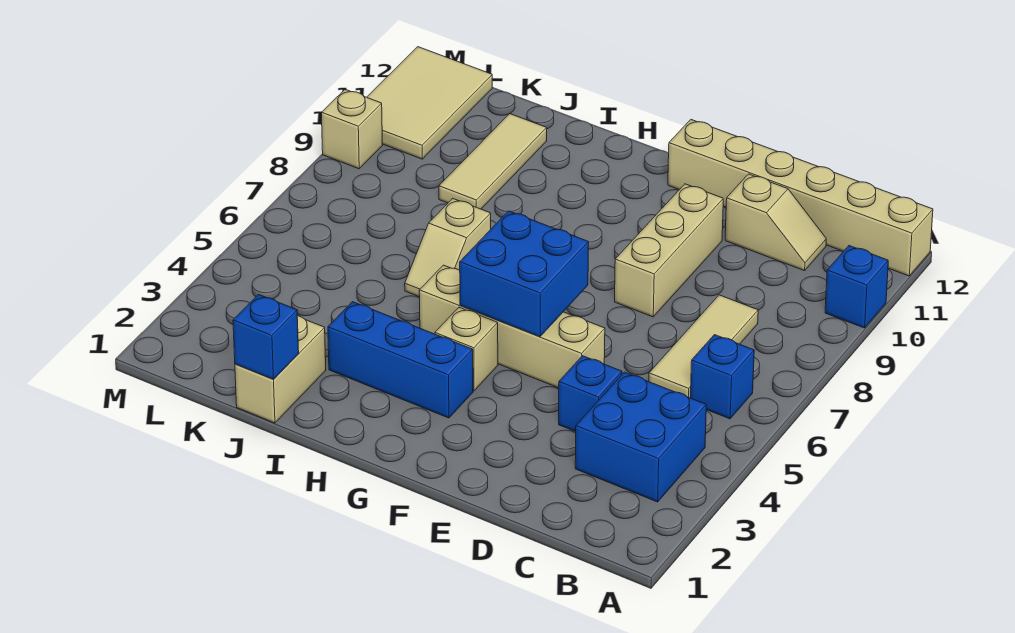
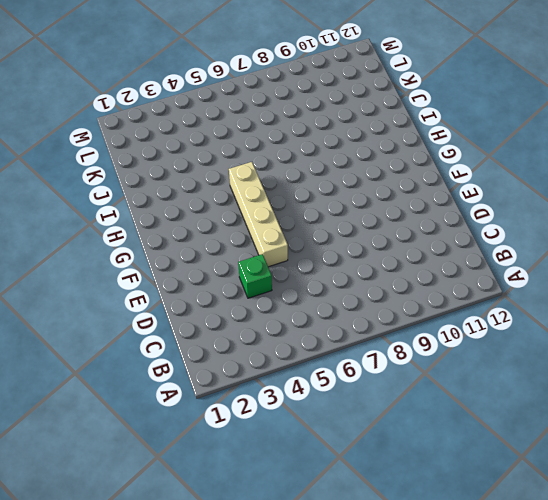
green 1x1 brick [238,254,272,298] -> blue 1x1 brick [559,356,622,432]
none -> blue 1x1 brick [825,246,888,328]
none -> tan 1x6 brick [668,120,933,276]
none -> blue 2x2 brick [575,372,706,502]

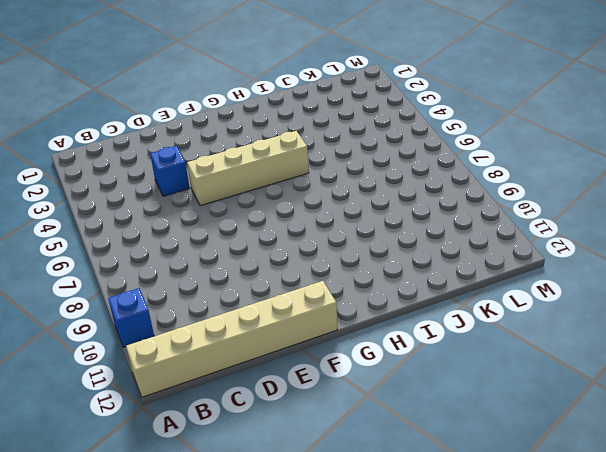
none -> blue 2x2 brick [575,372,706,502]
none -> blue 1x1 brick [691,335,754,419]
none -> tan 1x3 tile [649,295,758,398]

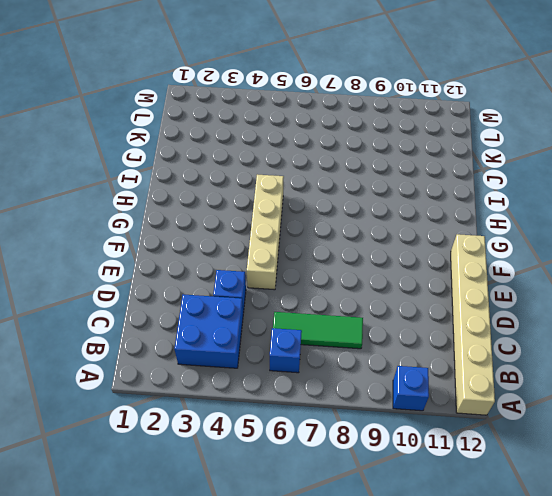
green 1x3 tile [273,312,363,349] -> tan 1x3 tile [649,295,758,398]
none -> tan 1x2 slope [725,174,826,271]
none -> tan 1x3 brick [615,184,724,317]
none -> blue 1x3 brick [328,302,473,418]

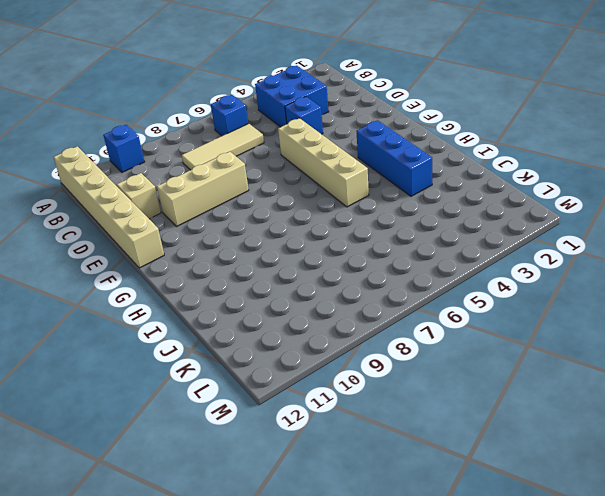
none -> tan 1x1 brick [435,307,498,391]
none -> tan 1x2 slope [405,198,491,297]
none -> tan 1x2 brick [235,316,326,423]

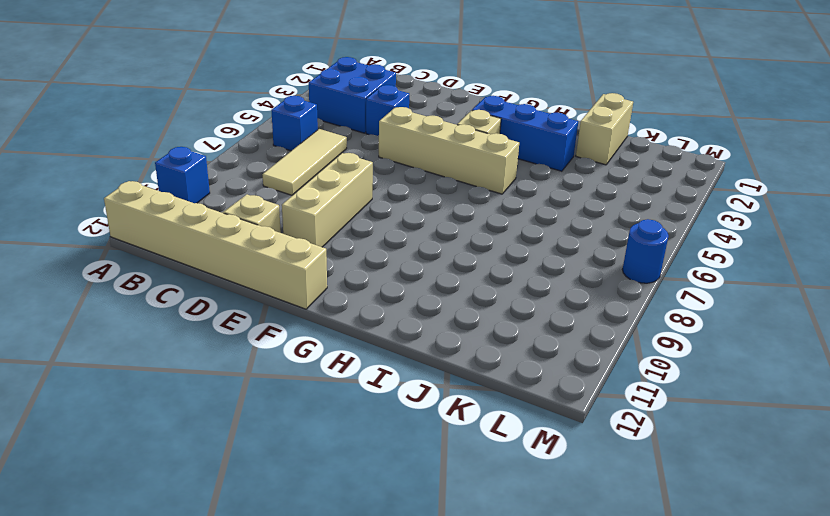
blue 1x1 round brick [623,219,669,283] -> none
none -> tan 1x2 slope [405,198,491,297]
none -> tan 1x3 tile [439,114,547,209]
none -> tan 2x3 tile [367,47,492,159]

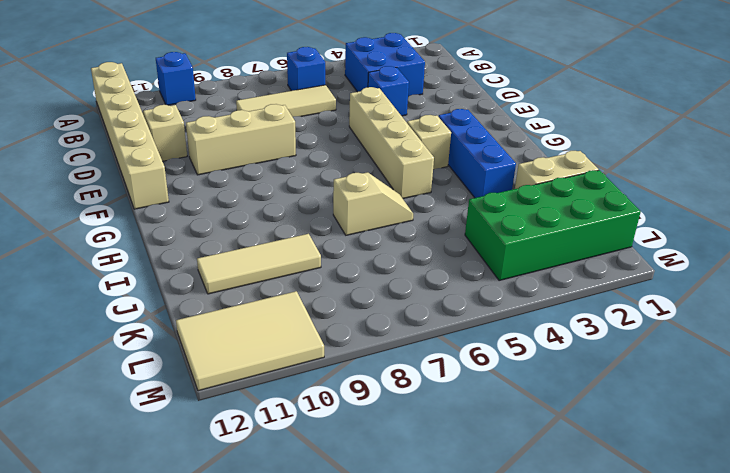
green 2x4 brick [465,170,641,281] -> none
none -> tan 1x1 brick [321,89,383,169]
none -> blue 2x2 brick [460,211,589,337]
none -> blue 1x1 brick [233,295,299,379]

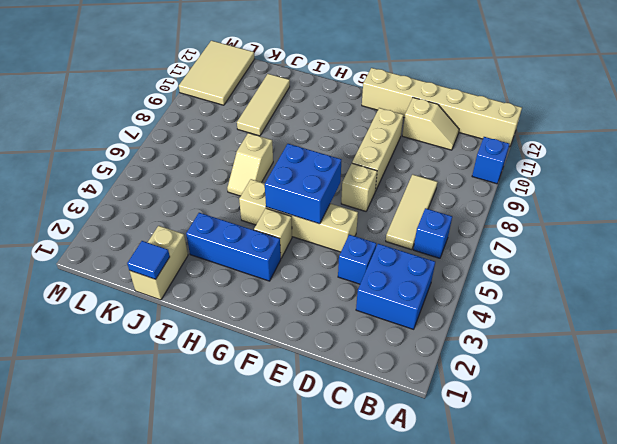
tan 1x1 brick [341,163,377,211] -> tan 1x1 brick moved to [321,89,383,169]
blue 1x1 tile [127,241,170,279] -> blue 1x1 brick [233,295,299,379]

